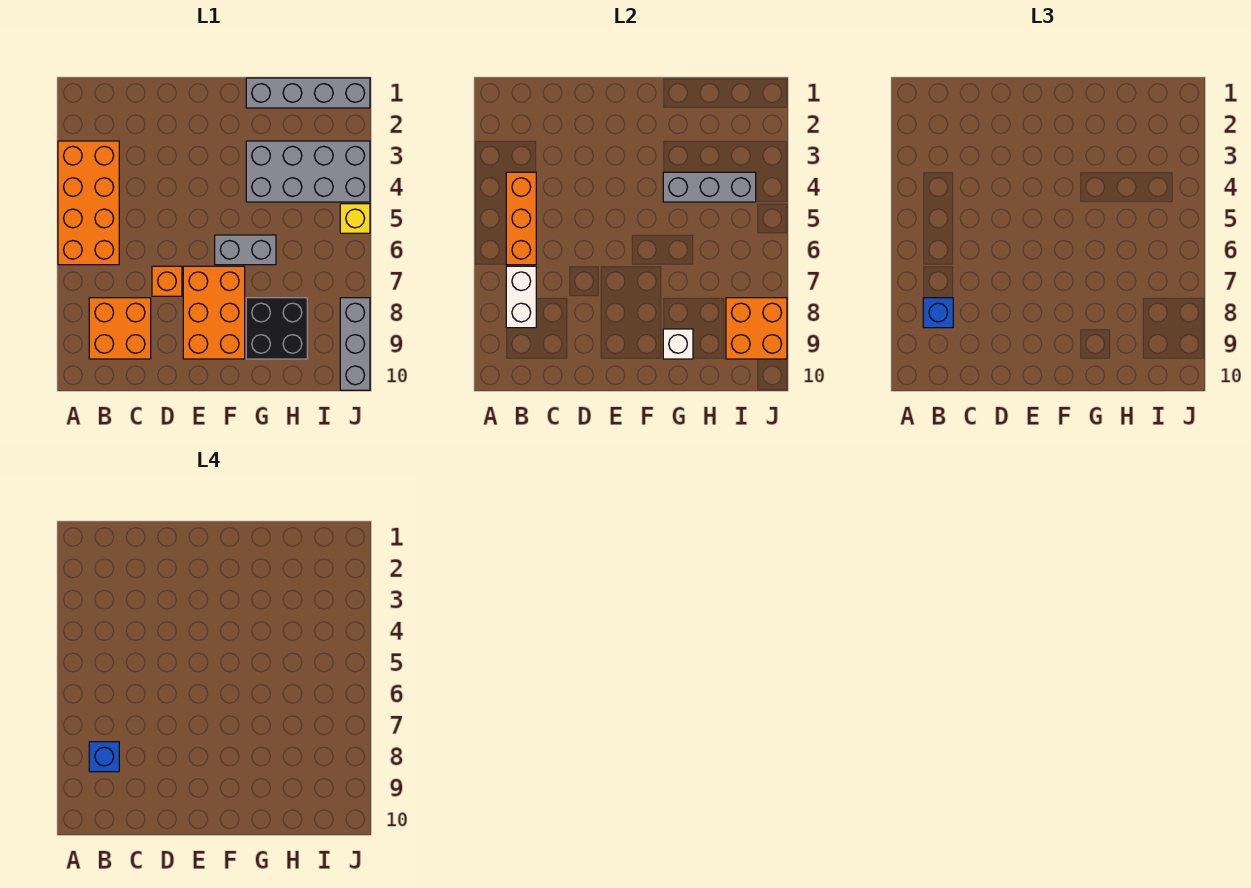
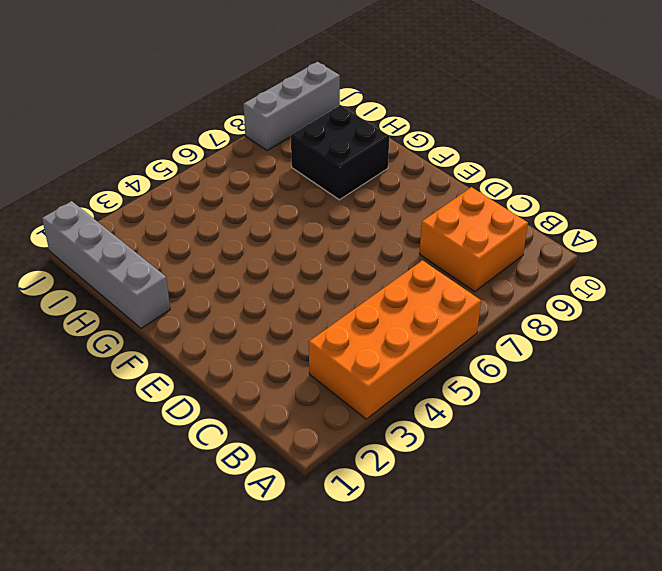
none -> orange 1x1 brick [152,266,182,296]
none -> orange 2x3 brick [183,266,245,359]
none -> grey 1x2 brick [215,235,276,265]

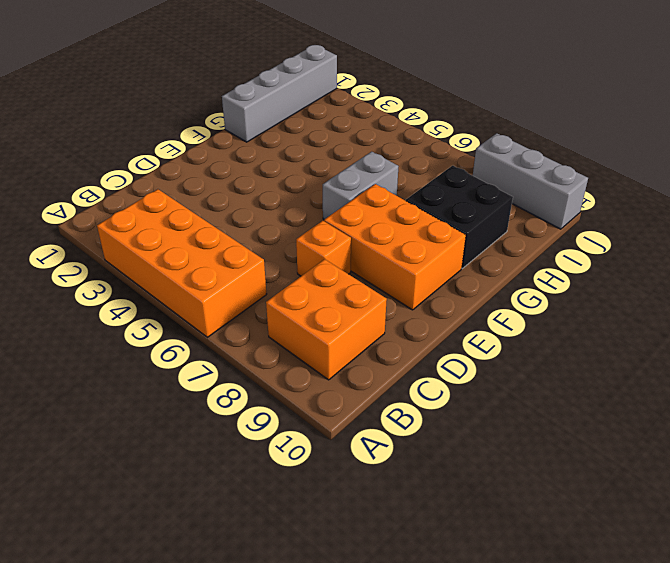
none -> grey 2x4 brick [246,141,370,202]
none -> yellow 1x1 brick [340,204,370,233]
none -> orange 1x3 brick [506,172,536,265]

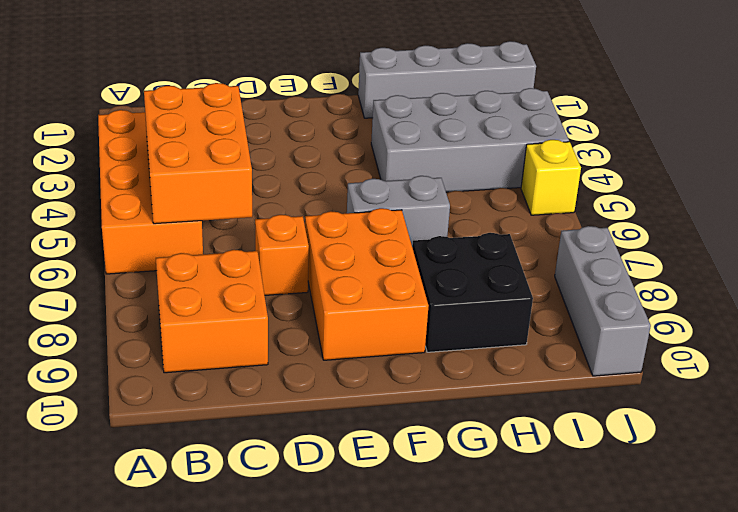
orange 2x3 brick [144,83,252,224] -> orange 1x3 brick [506,172,536,265]
none -> white 1x2 brick [506,266,536,328]
none -> grey 1x3 brick [663,172,756,202]
none -> white 1x1 brick [663,329,693,359]

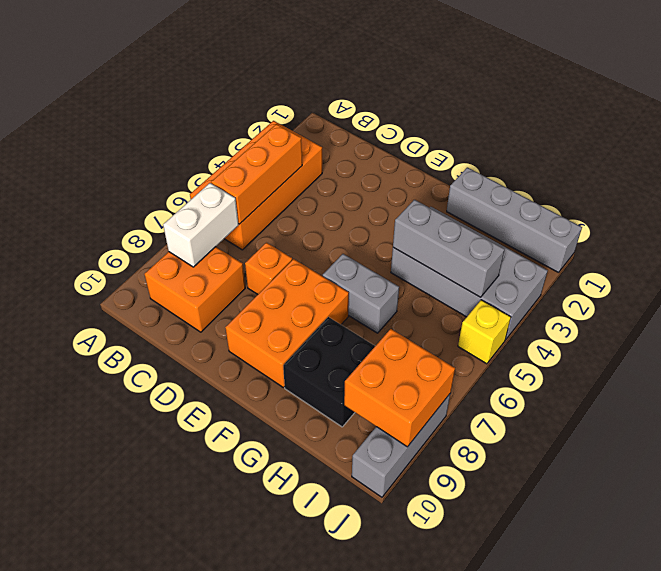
none -> white 1x1 brick [663,329,693,359]
none -> blue 1x1 brick [923,298,953,328]
none -> blue 1x1 brick [89,742,119,772]

